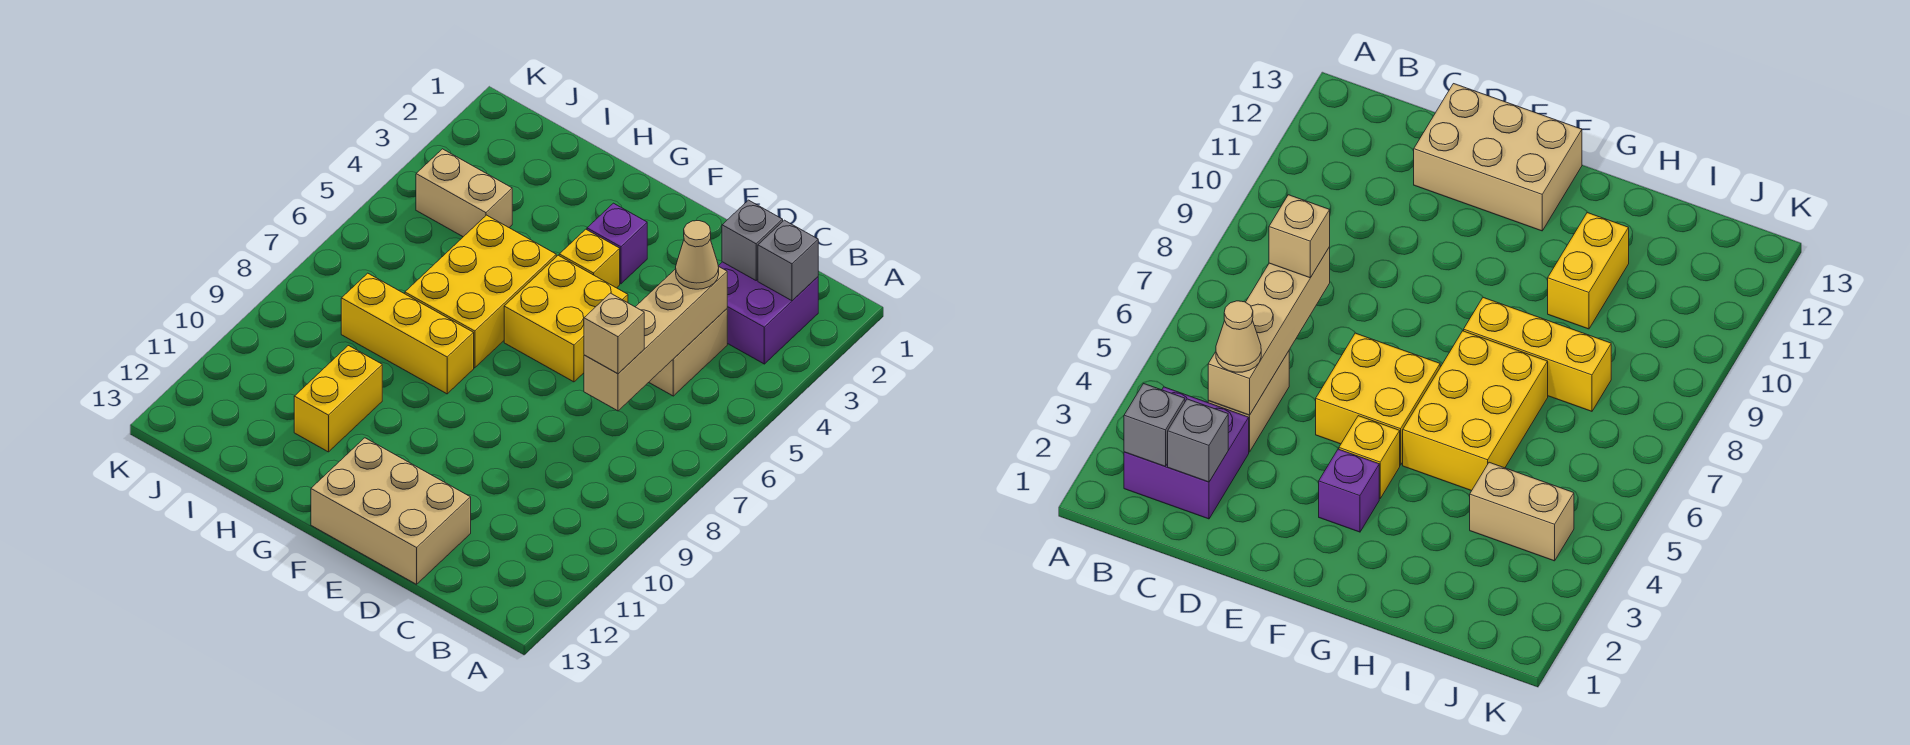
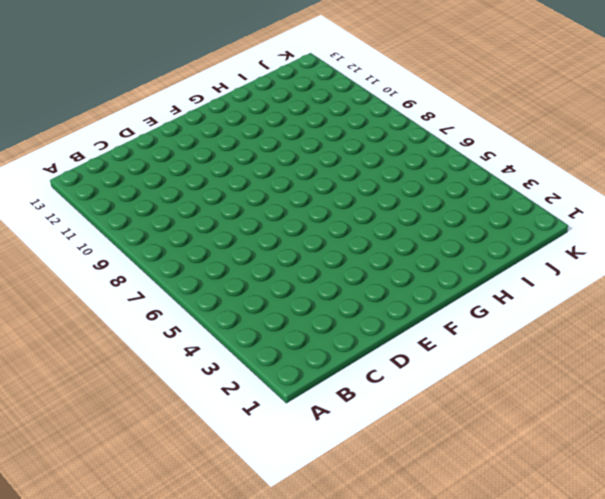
none -> purple 2x2 brick [719,262,818,364]
none -> tan 1x2 brick [649,309,727,396]
none -> tan 2x3 brick [311,438,471,584]

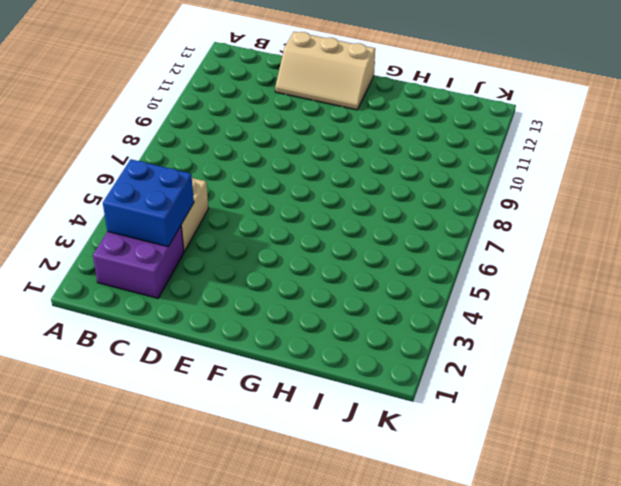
blue 2x2 brick [103,159,194,247] -> tan 1x4 brick [584,266,727,411]
tan 2x3 slope [275,32,375,110] -> tan 2x3 brick [311,438,471,584]
none -> yellow 2x2 brick [504,255,628,382]
none -> purple 1x1 brick [587,203,647,284]
none -> yellow 1x1 brick [559,229,620,288]

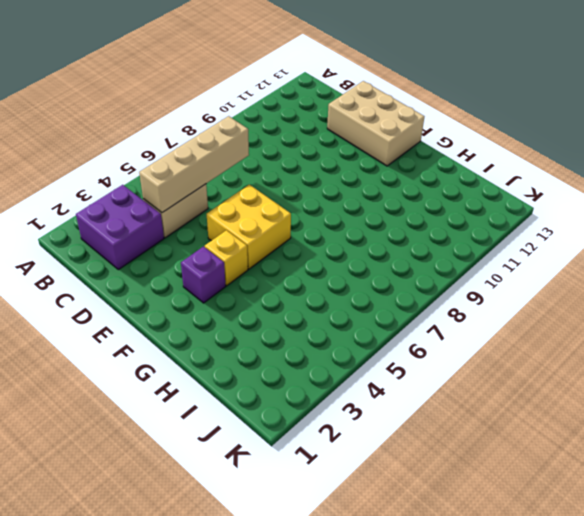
none -> yellow 2x3 brick [405,215,556,368]
none -> yellow 1x3 brick [341,273,474,394]
none -> yellow 1x2 brick [294,346,382,452]

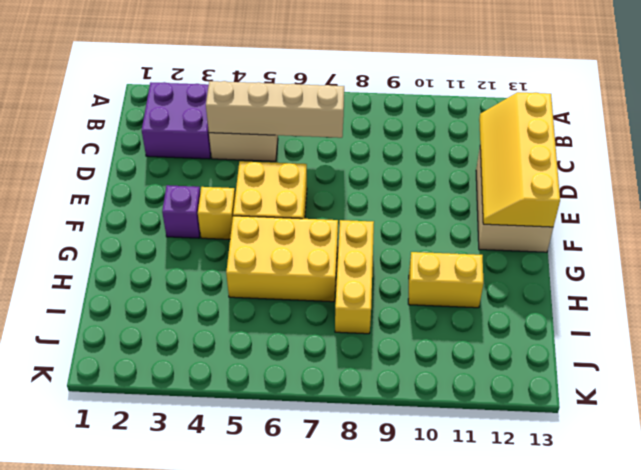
yellow 2x4 slope [479,92,560,227] -> none
none -> tan 1x2 brick [416,149,512,237]
none -> grey 1x1 brick [758,220,818,301]
none -> grey 1x1 brick [722,200,783,280]

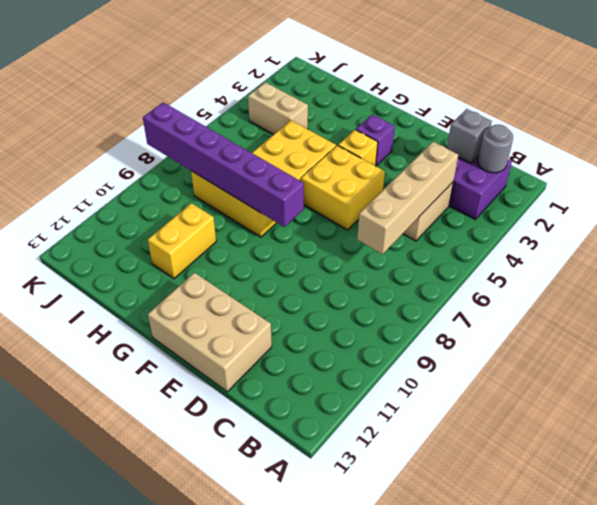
grey 1x1 round brick [478,125,513,173] -> grey 1x1 brick [758,220,818,301]
purple 1x6 brick [143,102,304,227] -> none
none -> tan 1x1 cone [676,221,719,289]
none -> tan 1x1 brick [584,293,644,374]

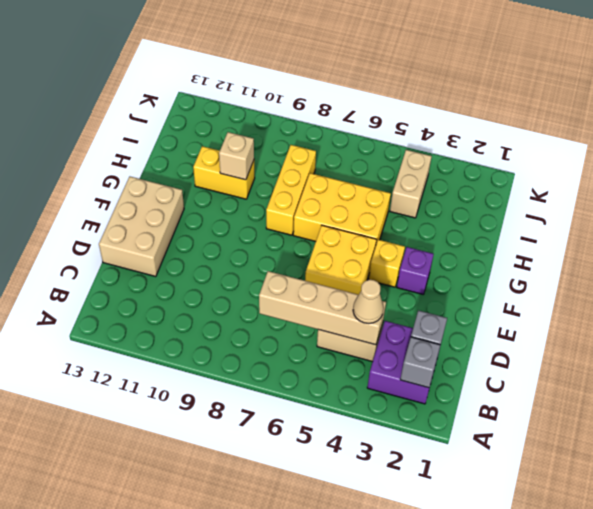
tan 1x1 brick [219,132,254,180] -> tan 1x1 brick moved to [584,293,644,374]

